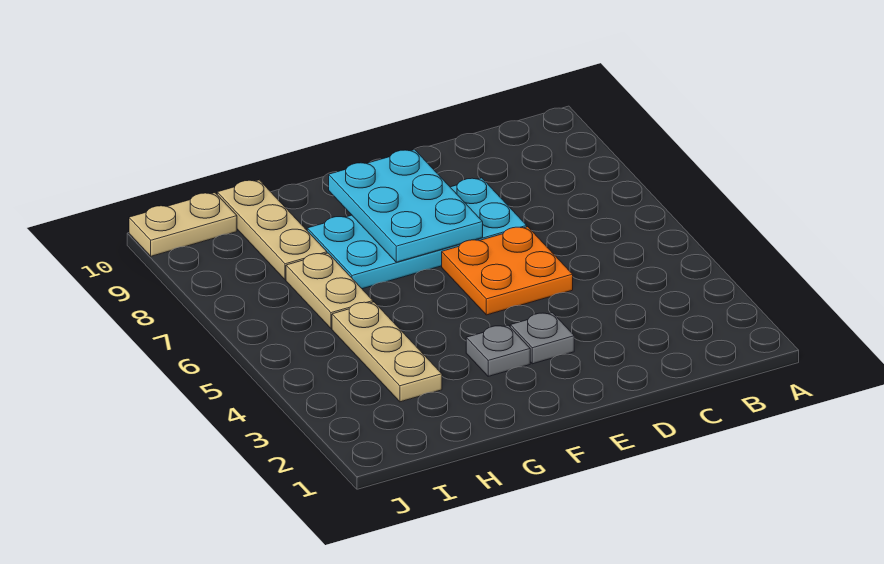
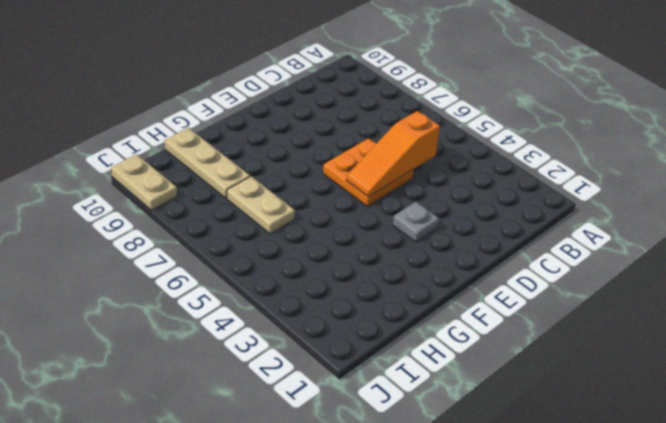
orange 1x3 slope [346,111,440,197] -> none
tan 1x2 plate [111,154,177,210] -> tan 1x2 plate turned to [129,193,237,256]
none -> cyan 2x4 plate [307,178,527,289]
none -> grey 1x1 plate [466,325,530,376]

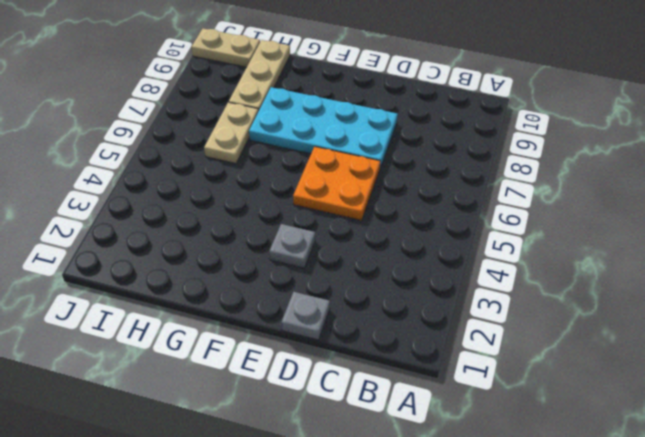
grey 1x1 plate [281,292,330,340] -> grey 1x1 plate moved to [466,325,530,376]
none -> tan 1x3 plate [332,302,442,402]
none -> cyan 2x3 plate [329,150,483,262]

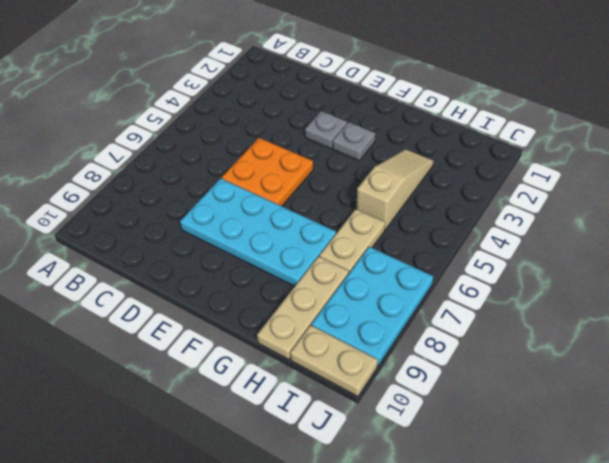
tan 1x3 slope [357,149,434,229] -> tan 1x3 plate [332,302,442,402]
cyan 2x3 plate [312,247,433,366] -> cyan 2x3 plate moved to [329,150,483,262]

